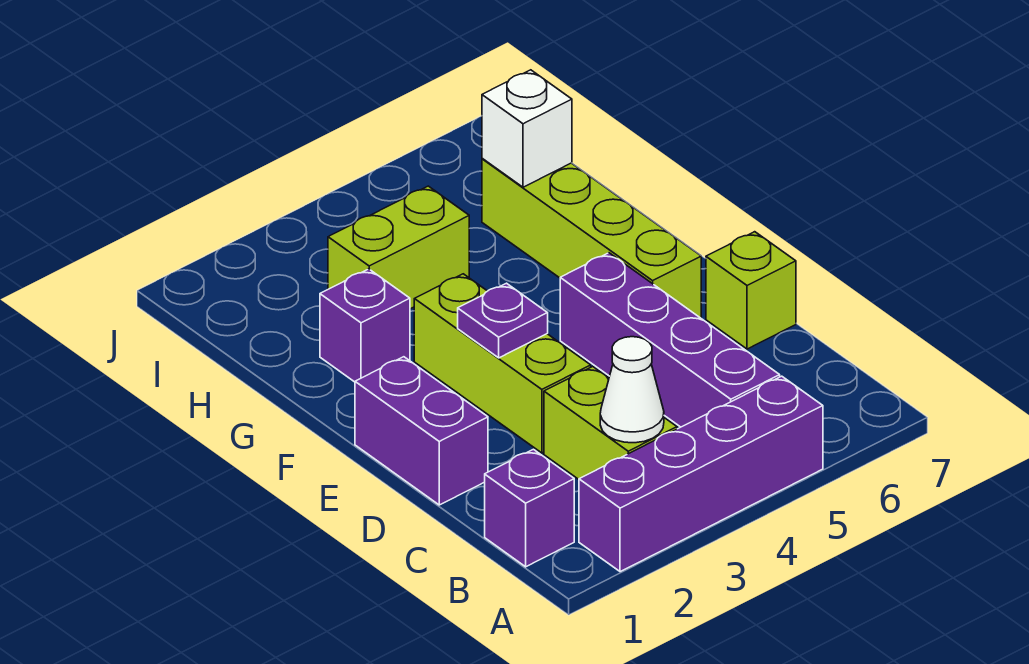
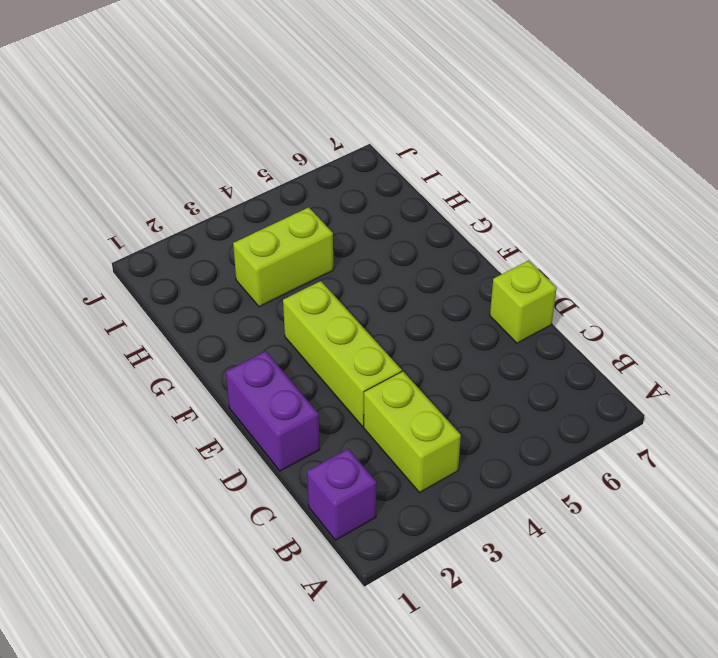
none -> purple 1x4 brick [579,376,823,572]
none -> purple 1x4 brick [560,253,780,427]
none -> lime 1x4 brick [482,158,701,318]

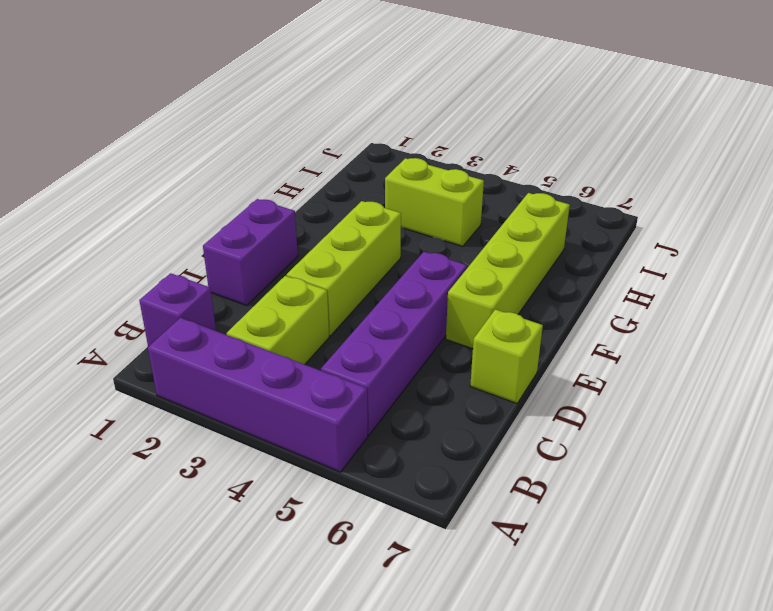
none -> purple 1x1 brick [320,269,410,382]
none -> white 1x1 cone [600,337,664,443]
none -> purple 1x1 plate [458,283,548,358]

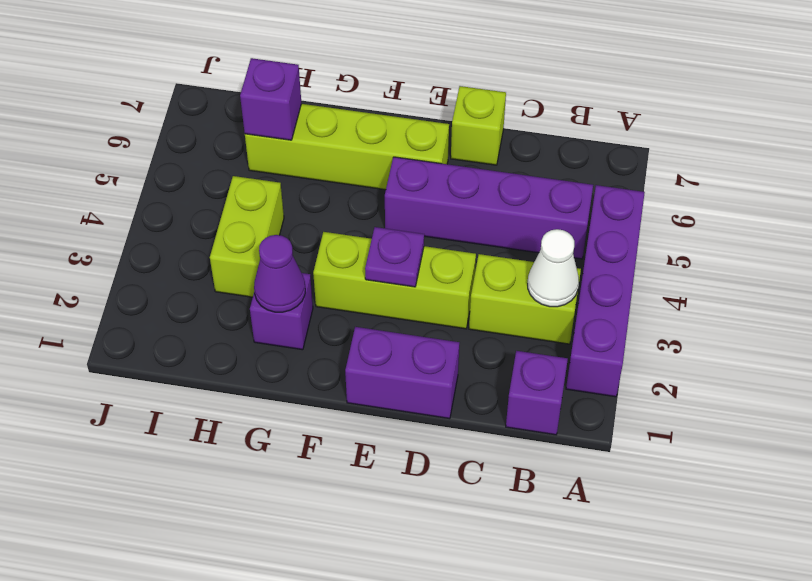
purple 1x1 cone [254,235,305,312] -> none
purple 1x1 brick [240,58,301,140] -> white 1x1 brick [482,70,572,187]

